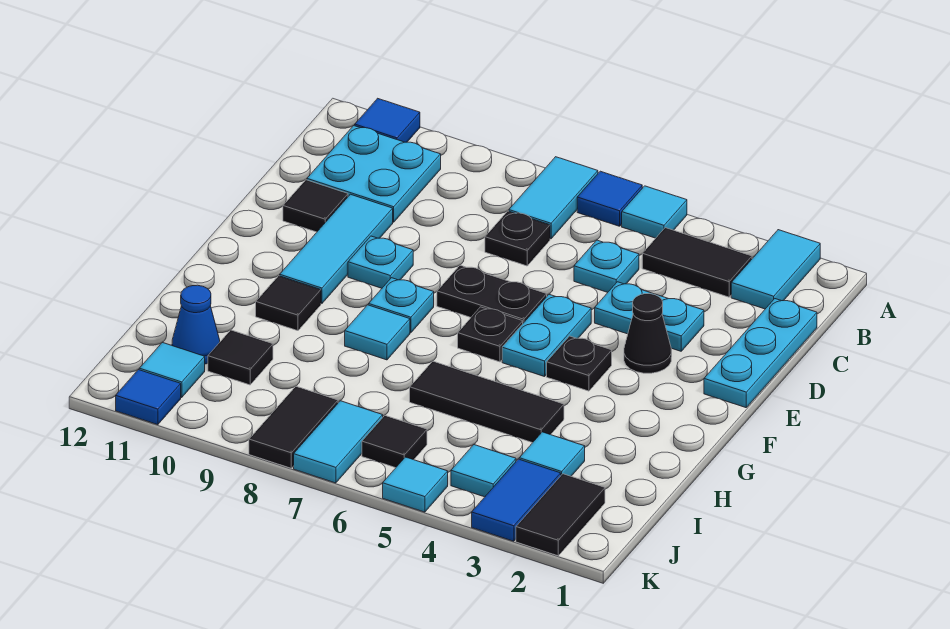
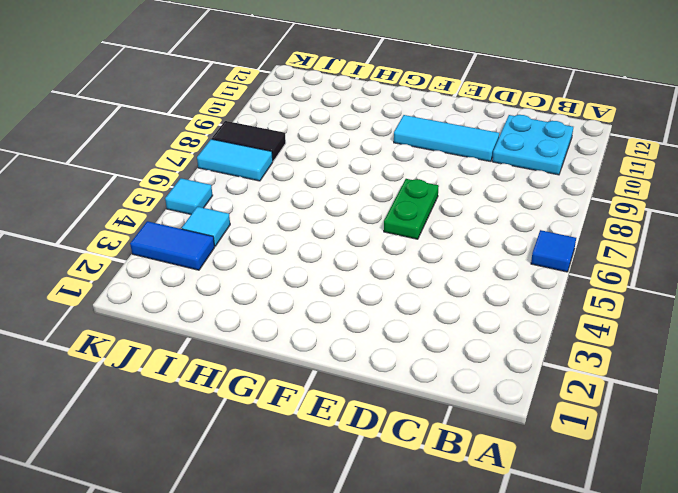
green 1x2 plate [384,179,439,239] -> black 1x2 plate [437,265,547,323]
none -> cyan 1x2 tile [731,230,820,309]
none -> cyan 1x1 tile [622,186,687,238]
none -> cyan 1x2 tile [509,157,598,239]
none -> blue 1x1 tile [355,98,420,142]

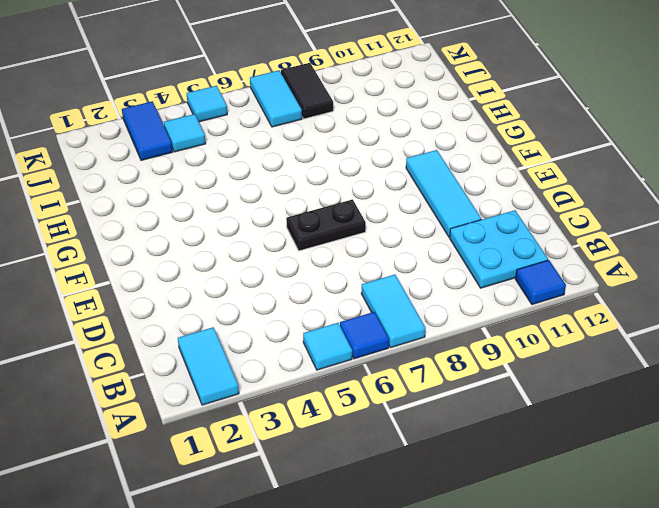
none -> black 1x2 tile [642,228,752,297]
none -> cyan 1x3 plate [704,299,817,408]
none -> cyan 1x1 plate [574,240,639,292]
none -> black 1x1 plate [485,211,550,266]

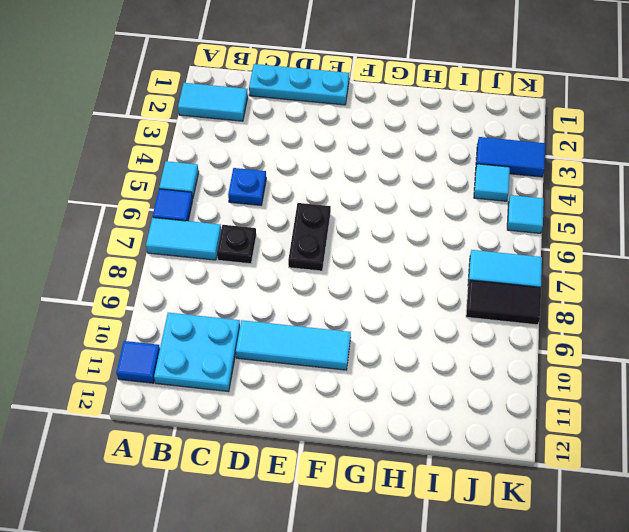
blue 1x1 plate [228,168,266,205] -> cyan 1x1 plate [574,240,639,292]
none -> black 1x2 tile [642,228,752,297]
none -> cyan 1x2 plate [595,282,704,351]
none -> black 1x1 tile [283,180,348,232]
none -> black 1x1 cone [624,294,672,373]

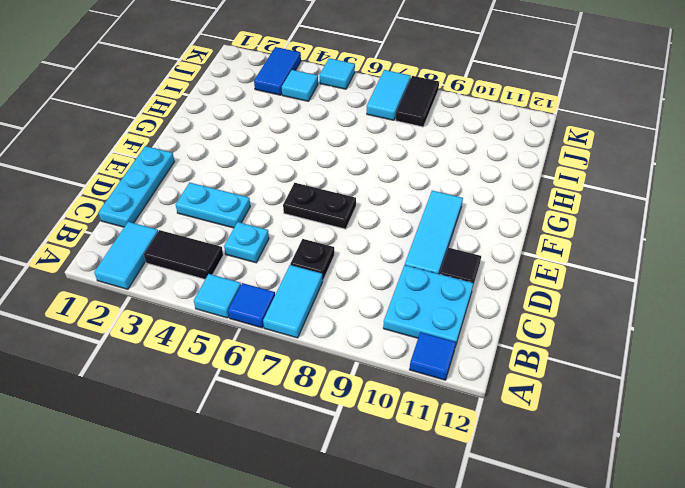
none -> black 1x1 cone [624,294,672,373]
none -> cyan 1x2 plate [502,295,591,377]
none -> cyan 1x1 plate [348,236,413,288]
none -> black 1x1 plate [547,336,612,391]

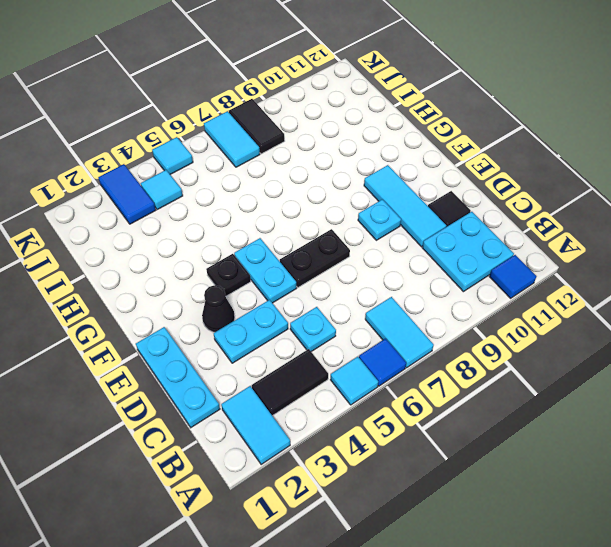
none -> black 1x1 plate [485,211,550,266]
none -> black 1x1 plate [458,307,523,362]
none -> cyan 1x1 plate [369,278,434,333]
none -> cyan 1x1 tile [345,305,410,360]

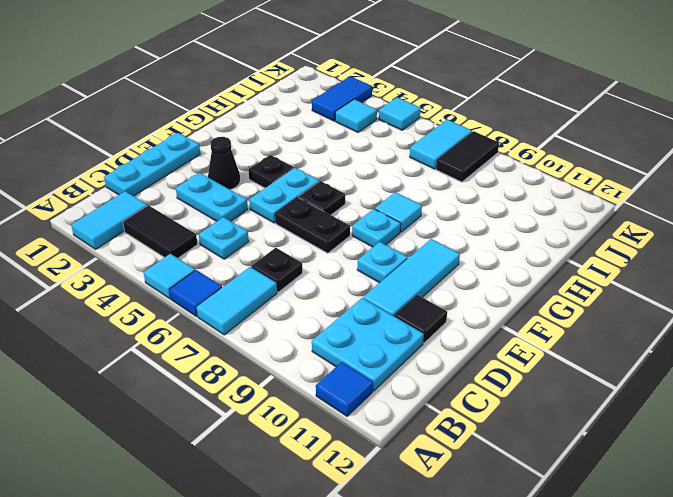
none -> black 1x1 tile [256,276,321,331]
none -> black 1x3 tile [410,361,564,443]
none -> cyan 1x1 tile [519,432,585,476]
none -> black 1x1 tile [208,330,273,385]

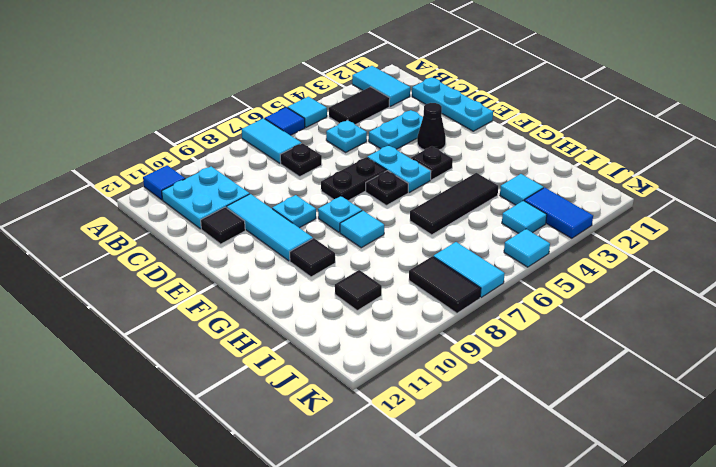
none -> blue 1x1 cone [172,285,220,364]
none -> black 1x2 tile [516,474,605,556]
none -> black 1x1 tile [362,416,427,468]
none -> cyan 1x1 tile [139,342,205,398]

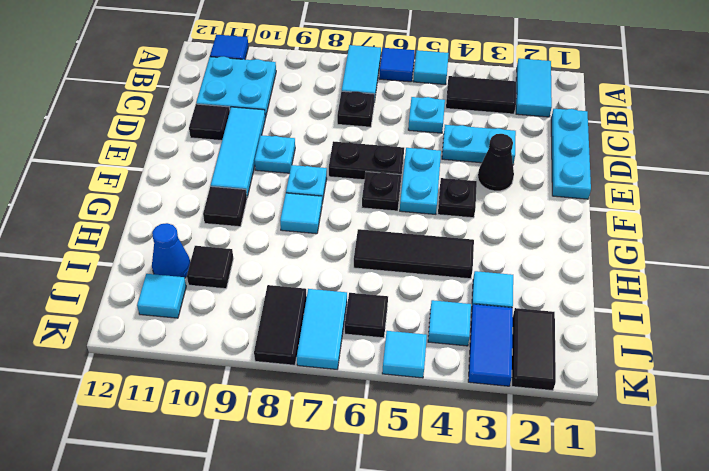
none -> blue 1x1 tile [116,370,181,425]

